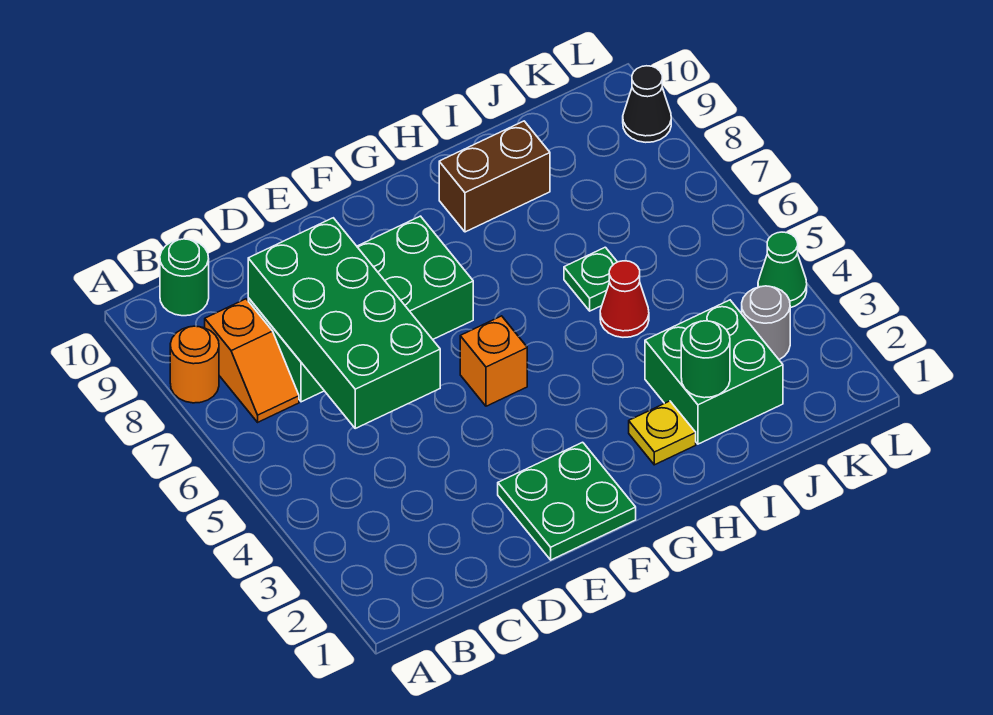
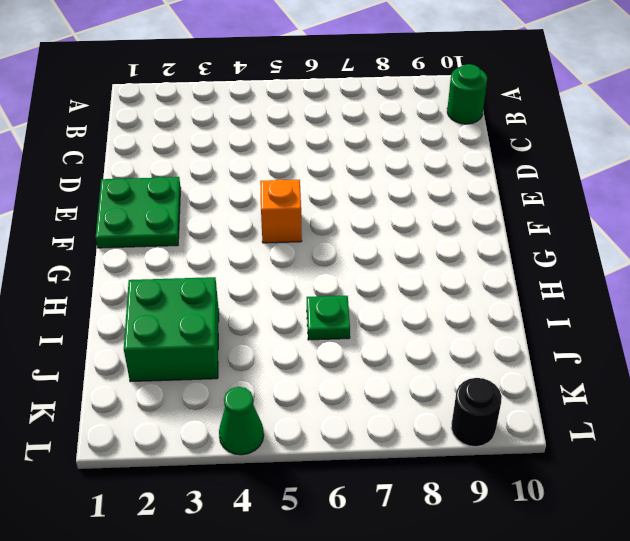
black 1x1 round brick [451,378,502,447] -> black 1x1 cone [623,66,671,142]
none -> orange 1x1 round brick [170,326,219,403]
none -> orange 1x2 slope [205,299,299,422]
none -> green 2x4 brick [248,216,473,402]

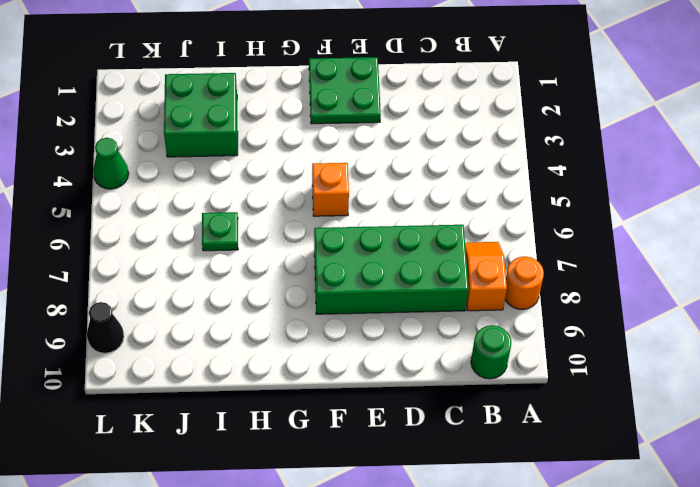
none -> yellow 1x1 plate [629,401,696,465]
none -> brown 1x2 brick [439,121,550,232]
none -> red 1x1 cone [600,261,649,337]

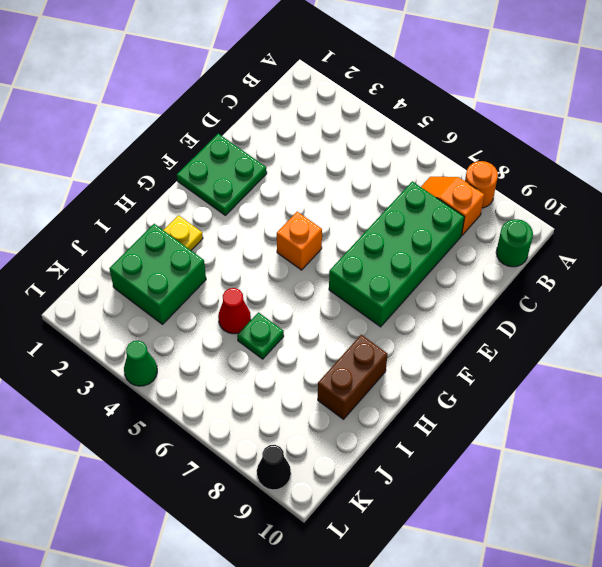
none -> grey 1x1 round brick [742,286,790,360]
none -> green 2x4 brick [248,218,440,428]
none -> green 1x1 round brick [681,321,730,398]

